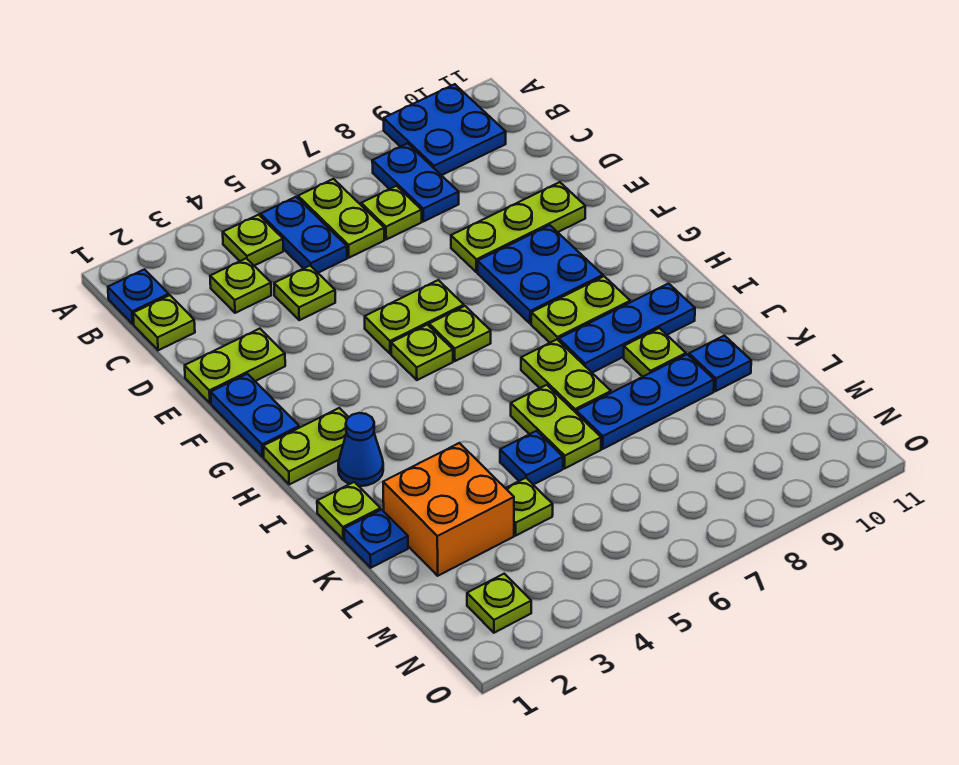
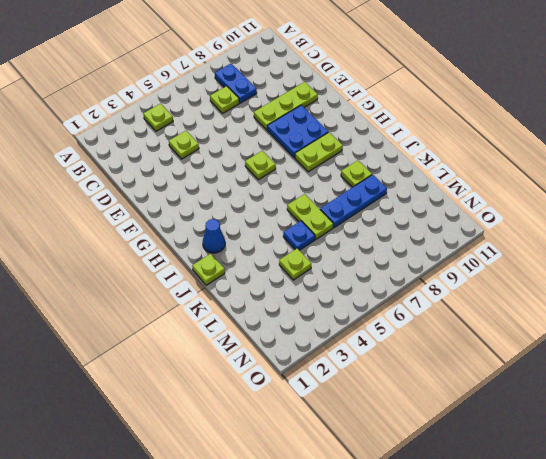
none -> blue 2x2 plate [384,84,506,175]
none -> blue 1x1 plate [108,269,169,324]
none -> blue 1x2 plate [260,197,347,273]
none -> lime 1x2 plate [298,179,384,258]

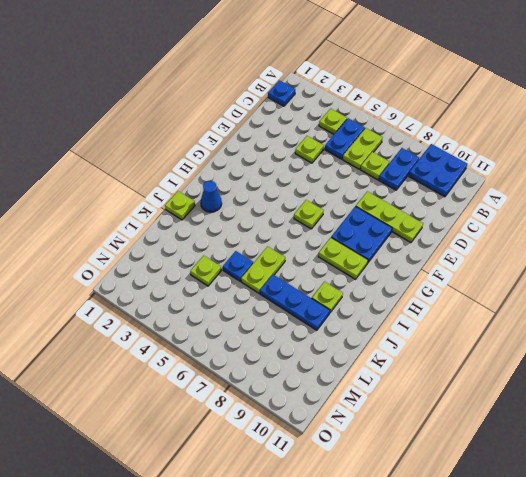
none -> lime 1x1 plate [133,295,195,350]
none -> lime 1x1 plate [210,258,271,313]
none -> lime 1x2 plate [185,329,285,403]
none -> blue 1x2 plate [211,374,299,457]

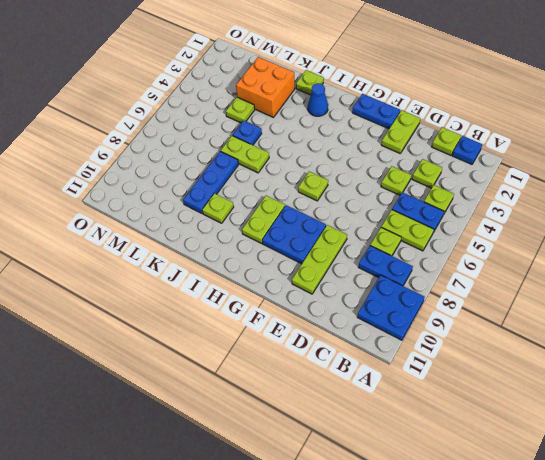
none -> lime 1x2 plate [365,280,464,354]
none -> lime 1x1 plate [391,325,453,380]
none -> lime 1x2 plate [263,408,349,484]
none -> lime 1x2 plate [521,340,611,412]

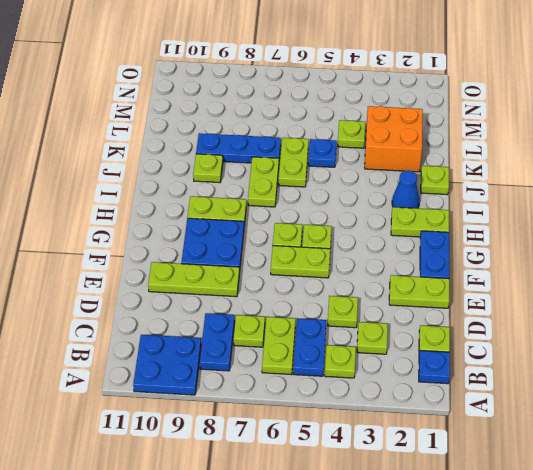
none -> blue 1x3 plate [559,284,695,373]
none -> blue 1x1 plate [344,510,408,568]
none -> blue 1x1 plate [689,336,751,391]
none -> lime 1x1 plate [467,574,531,633]

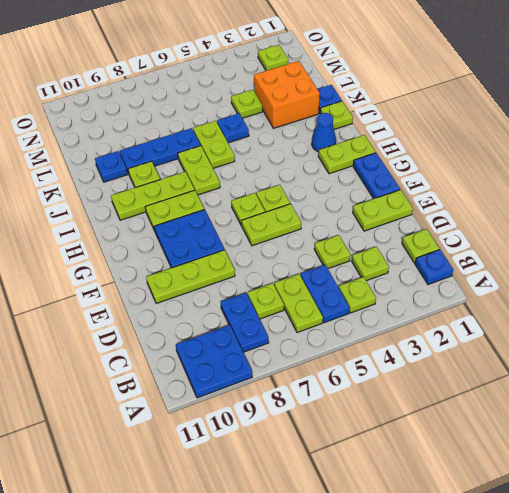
lime 1x3 plate [111,172,195,220] -> blue 1x3 plate [559,284,695,373]

